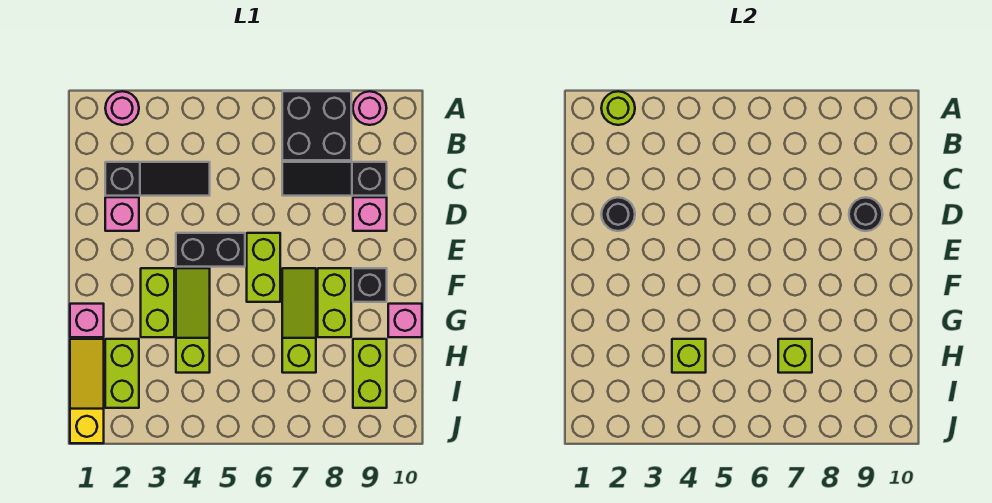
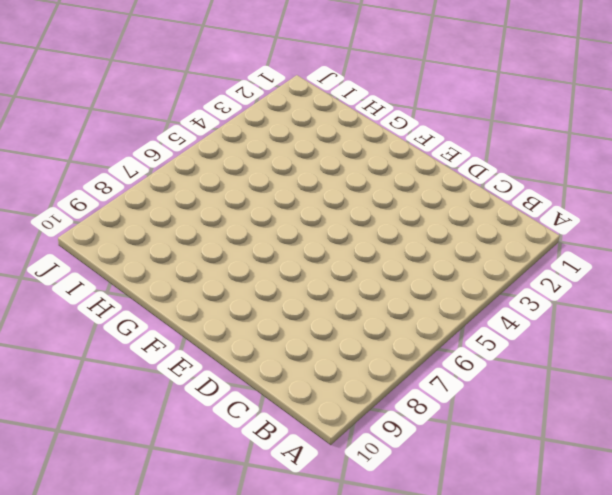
none -> pink 1x1 round brick [105,91,139,125]
none -> black 2x2 brick [282,91,351,160]
none -> pink 1x1 round brick [353,91,387,125]

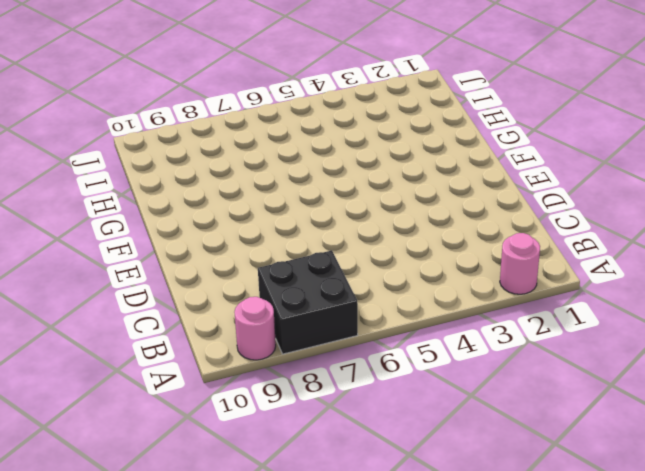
none -> black 1x3 slope [105,162,210,196]
none -> black 1x3 slope [282,162,387,196]
none -> pink 1x1 brick [105,197,139,231]

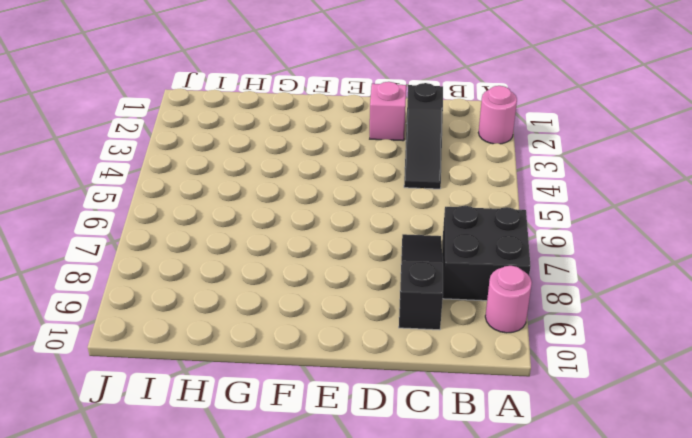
none -> pink 1x1 brick [353,197,387,231]
none -> black 1x2 brick [176,233,245,267]
none -> lime 1x2 brick [247,233,280,302]

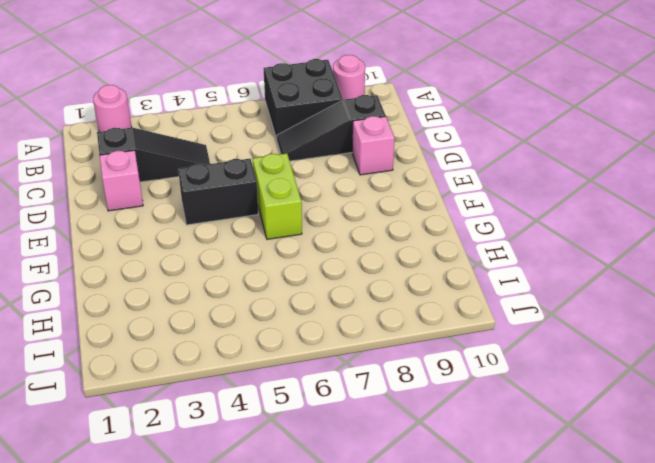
none -> lime 1x2 brick [141,268,174,337]
none -> lime 1x3 slope [176,268,210,373]
none -> lime 1x3 slope [282,268,316,373]

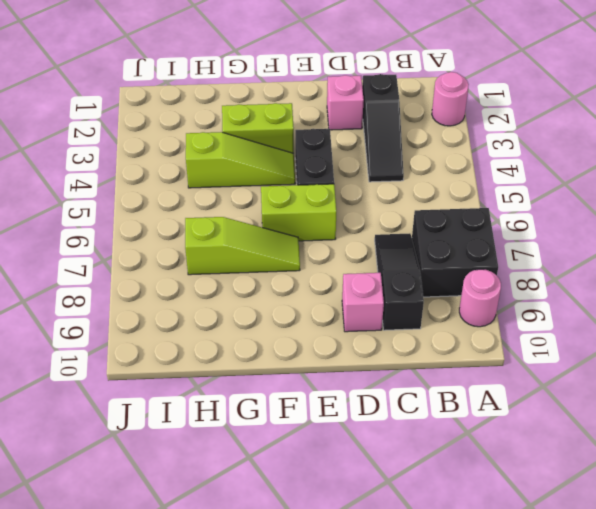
none -> lime 1x2 brick [318,268,351,337]
none -> black 1x1 brick [353,268,387,302]
none -> pink 1x1 brick [70,304,104,337]

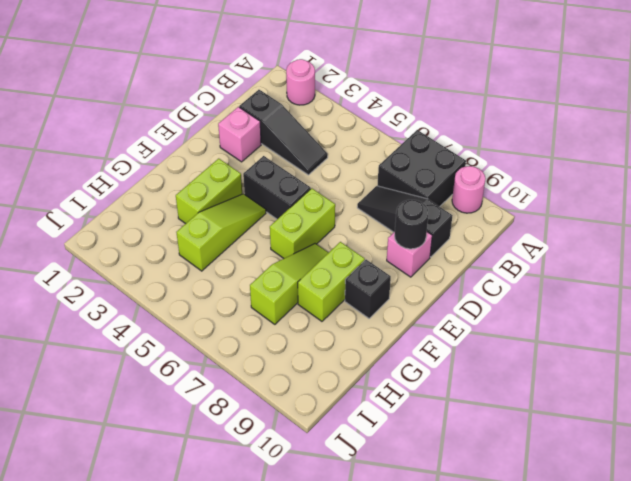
none -> pink 1x1 brick [70,304,104,337]
none -> pink 1x1 brick [388,304,422,337]
none -> yellow 1x3 slope [70,339,104,443]

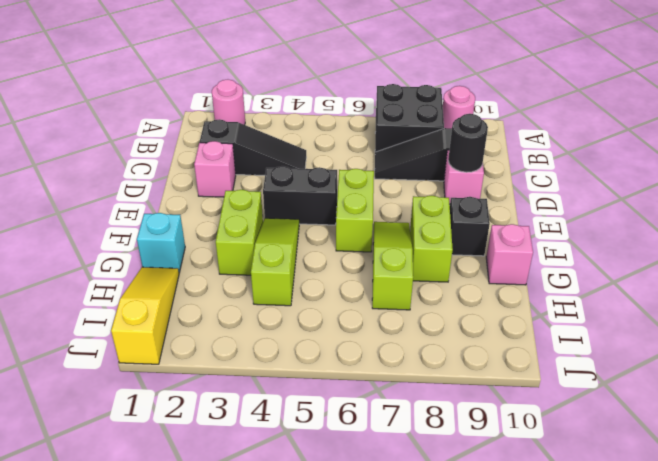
cyan 1x1 brick [137,213,185,273] -> pink 1x1 brick [70,304,104,337]
none -> lime 1x2 brick [105,339,139,408]
none -> lime 1x2 brick [353,339,387,408]
none -> lime 1x1 round brick [601,91,635,125]

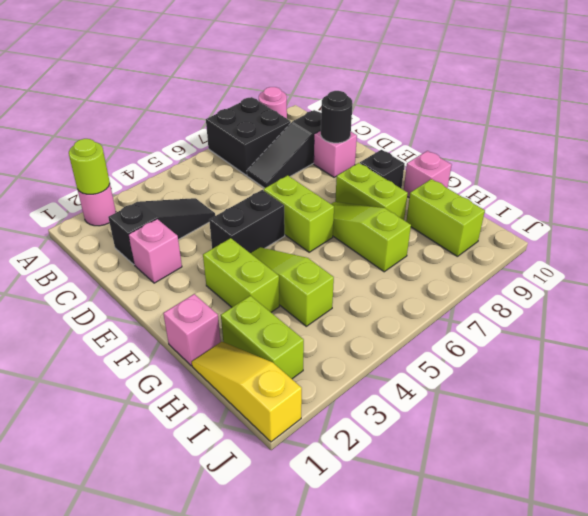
none -> black 1x1 round brick [601,198,635,231]
none -> lime 1x1 brick [672,339,706,373]
none -> lime 1x1 brick [778,339,812,373]

